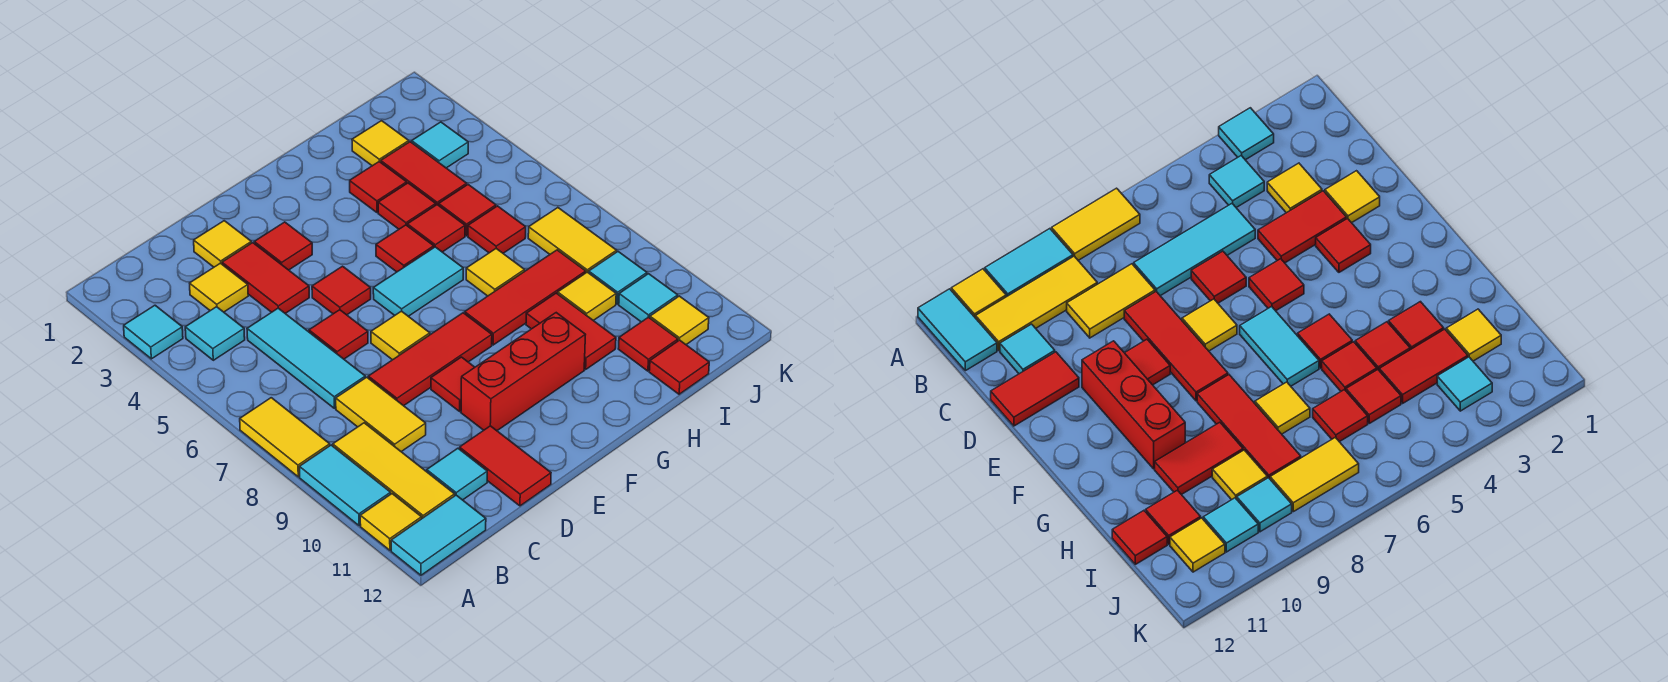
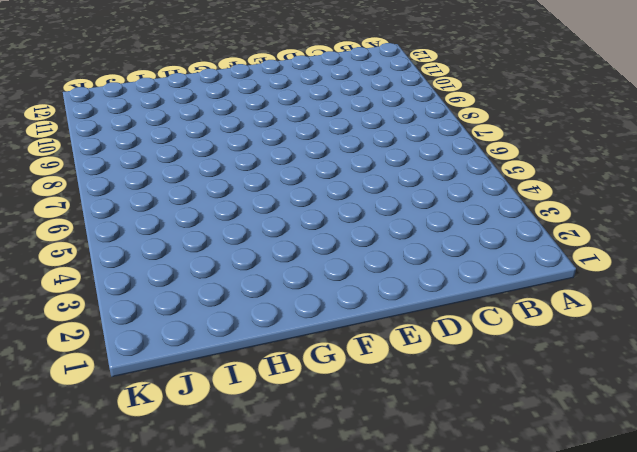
none -> cyan 1x1 tile [124,305,183,359]
none -> yellow 1x2 tile [240,398,330,477]
none -> cyan 1x2 tile [299,445,391,526]
none -> yellow 1x1 tile [360,494,422,550]

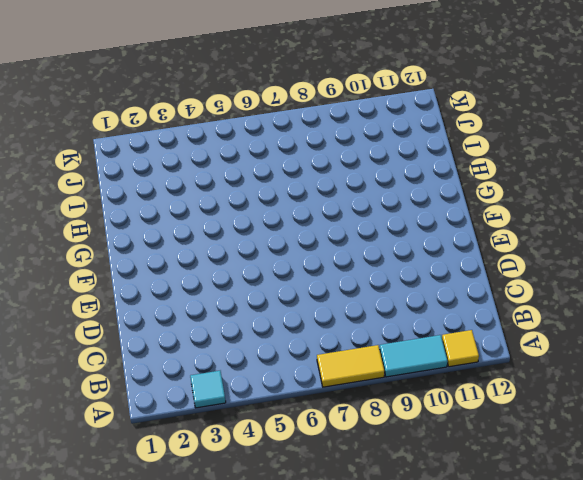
none -> cyan 1x2 tile [391,495,486,575]
none -> cyan 1x1 tile [185,307,245,360]
none -> yellow 1x3 tile [333,423,455,518]
none -> yellow 1x1 tile [190,263,248,312]

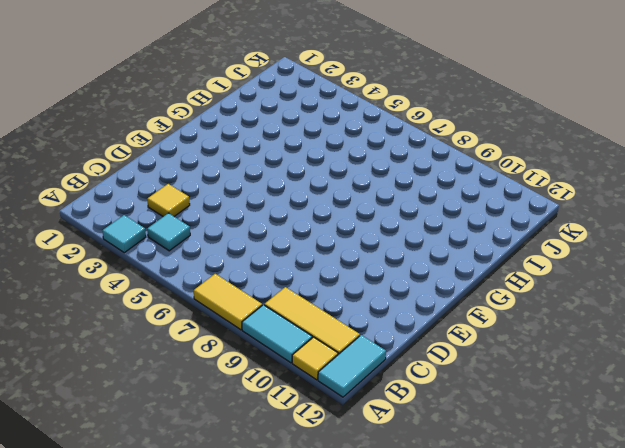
none -> cyan 1x3 tile [247,308,365,408]
none -> yellow 1x2 tile [336,377,426,452]
none -> cyan 1x1 tile [427,448,487,500]
none -> yellow 1x1 tile [194,221,251,267]

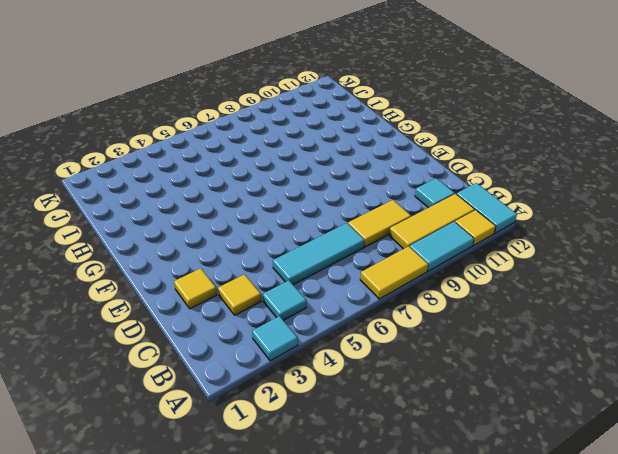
none -> red 1x2 tile [222,243,309,314]
none -> red 1x1 tile [309,310,368,359]
none -> red 1x3 tile [368,313,492,406]
none -> red 1x2 tile [460,426,551,506]

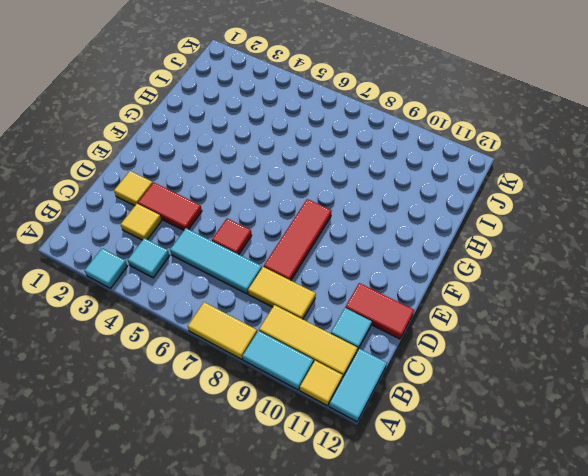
none -> red 1x1 tile [254,222,312,270]
none -> red 1x1 tile [312,266,371,315]
none -> yellow 1x1 tile [371,311,430,360]
none -> red 1x1 tile [431,357,475,411]

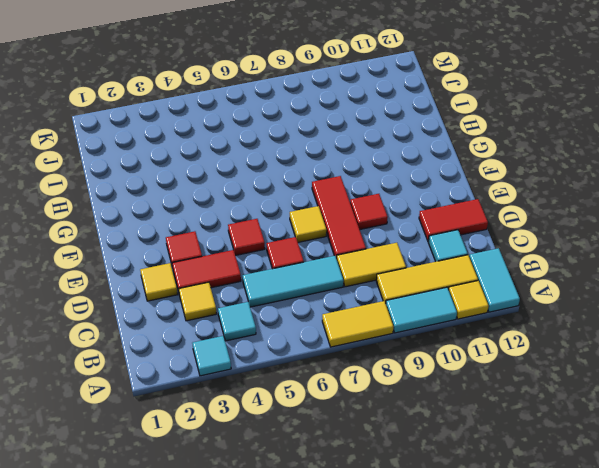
none -> red 1x3 brick [461,313,585,431]
none -> cyan 1x2 tile [373,247,463,316]
none -> red 1x1 tile [376,225,434,272]
none -> red 1x3 tile [465,250,586,345]

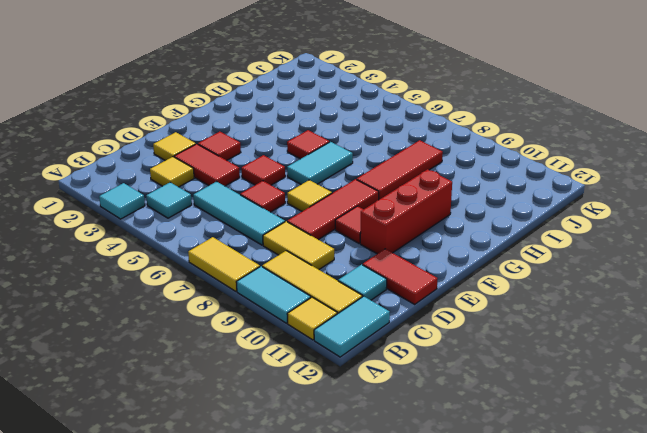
none -> red 1x1 tile [350,162,407,213]
none -> red 1x1 tile [378,183,436,229]
none -> red 1x1 tile [407,205,465,252]
none -> yellow 1x1 tile [466,249,525,296]

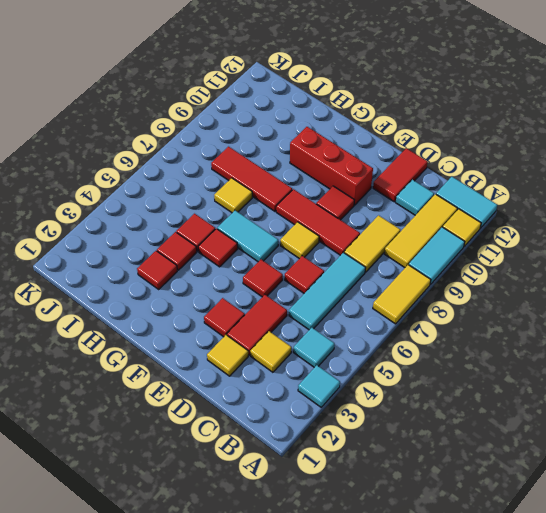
none -> red 1x2 tile [526,293,616,369]
none -> yellow 1x1 tile [352,121,409,166]
none -> red 1x2 tile [381,142,467,205]
none -> red 1x1 tile [439,185,496,236]

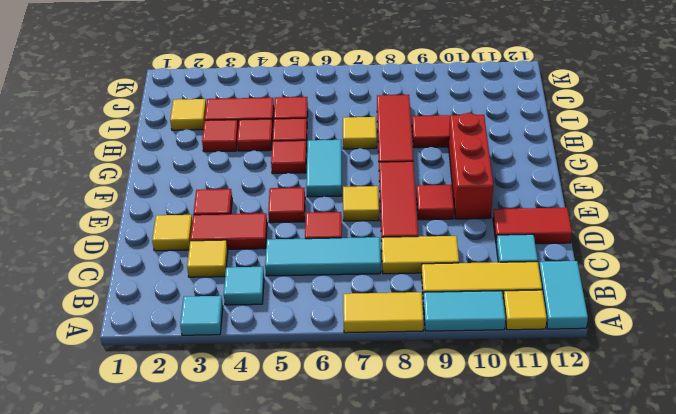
none -> red 1x1 tile [468,206,526,253]
none -> yellow 1x1 tile [558,272,616,321]
none -> red 1x1 tile [618,317,678,371]
none -> red 1x1 tile [649,340,709,394]

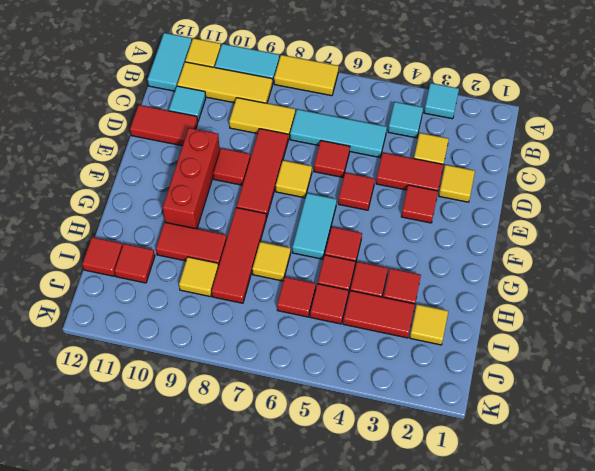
none -> cyan 1x1 tile [412,122,468,168]
none -> yellow 1x2 tile [528,208,617,273]
none -> cyan 1x1 tile [589,252,647,304]
none -> cyan 1x1 tile [619,274,678,322]

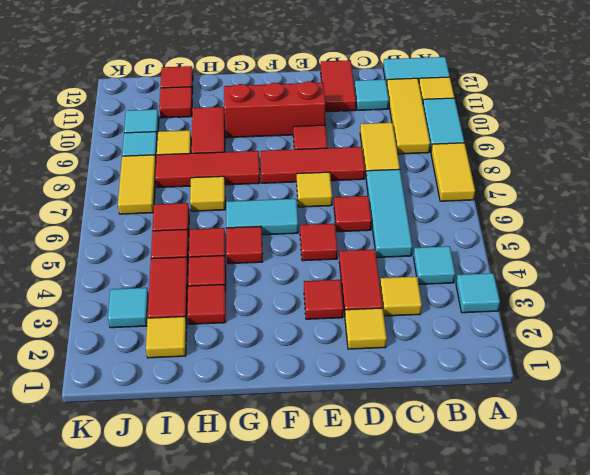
none -> yellow 1x1 tile [650,296,709,344]

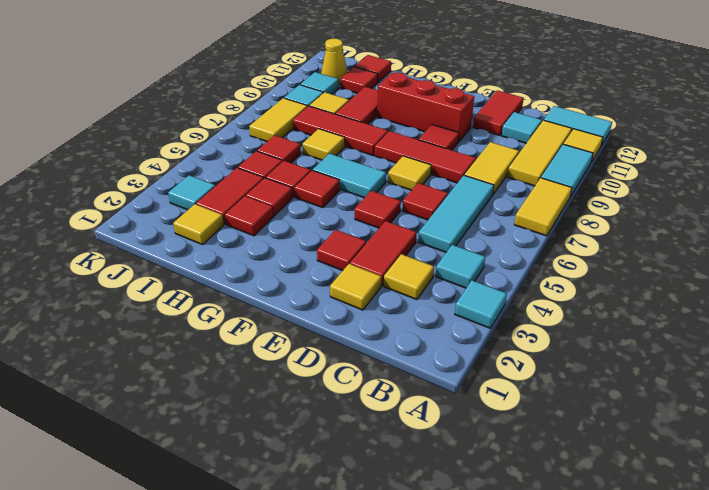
yellow 1x1 cone [321,38,348,85] -> yellow 1x1 tile [650,296,709,344]

